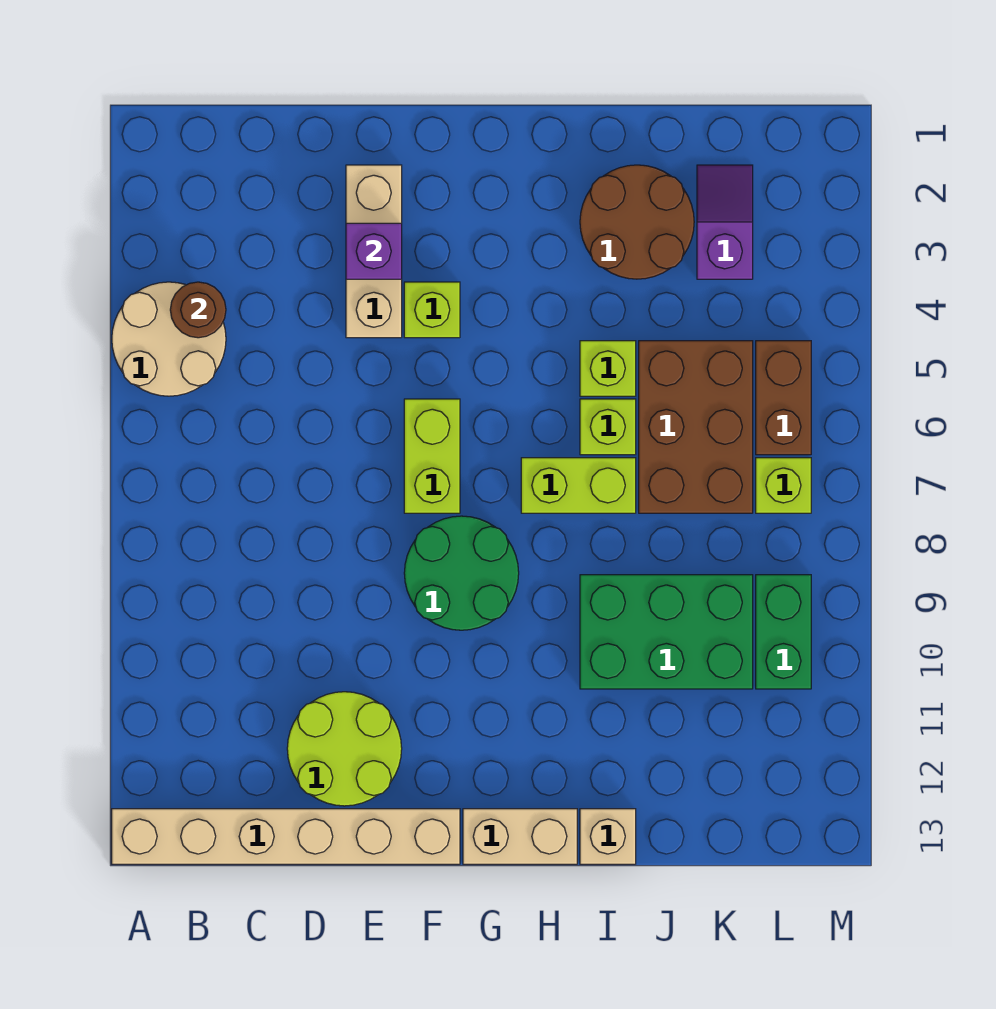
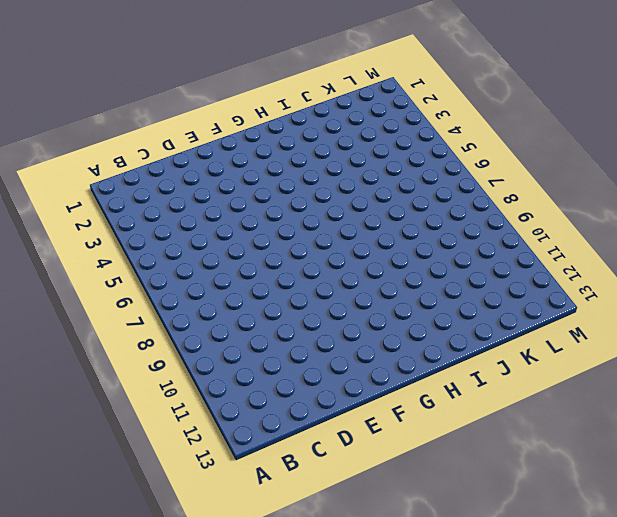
none -> tan 2x2 round brick [112,282,226,396]
none -> tan 1x6 brick [112,809,460,864]
none -> lime 2x2 round brick [287,692,402,806]

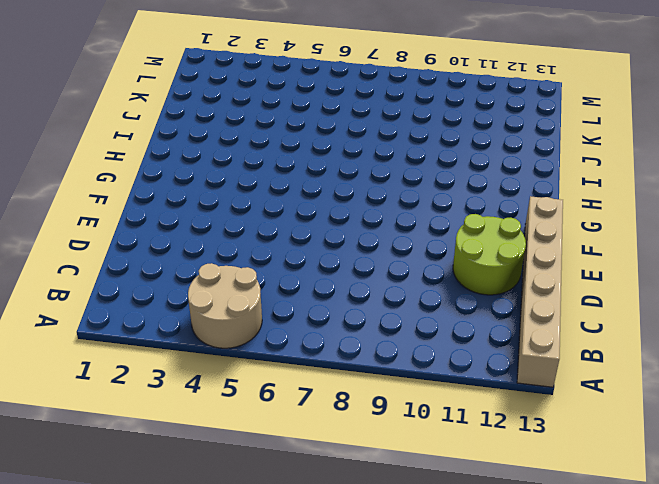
none -> tan 1x3 brick [346,165,402,338]
none -> lime 1x1 brick [404,282,460,338]
none -> lime 1x2 brick [404,399,460,513]

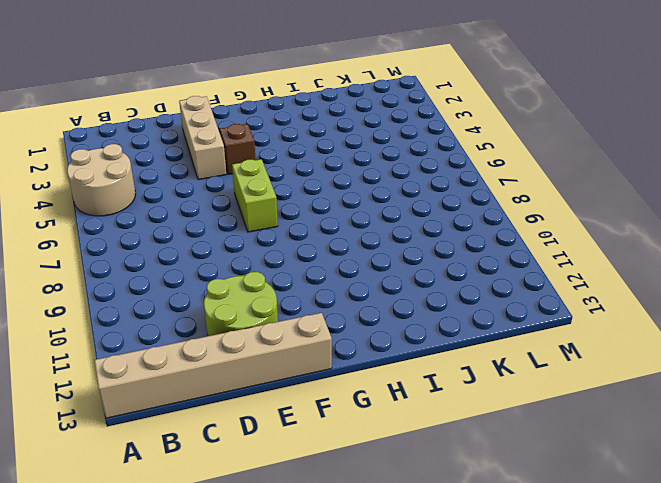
brown 1x1 brick [220,124,256,174] -> lime 1x1 brick [404,282,460,338]
none -> green 2x2 round brick [404,516,519,630]
none -> tan 1x2 brick [463,809,577,864]
none -> lime 1x2 brick [521,458,636,513]

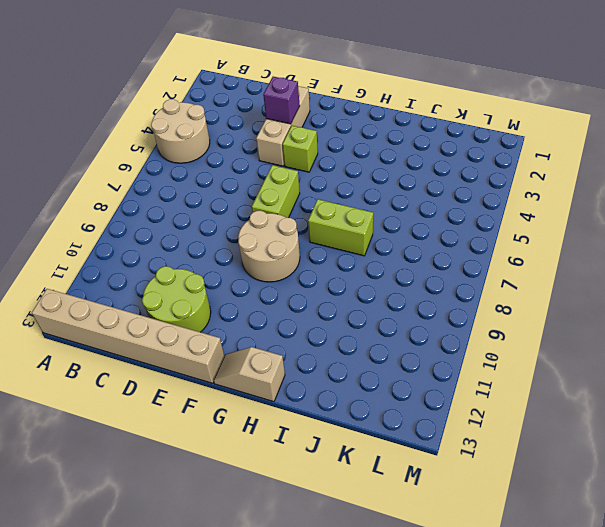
tan 2x2 round brick [238,211,300,282] -> green 2x2 round brick [404,516,519,630]
tan 1x2 slope [214,347,285,402] -> tan 1x2 brick [463,809,577,864]
none -> brown 2x2 round brick [580,165,694,279]
none -> lime 1x1 brick [580,341,636,396]
none -> lime 1x1 brick [580,399,636,455]

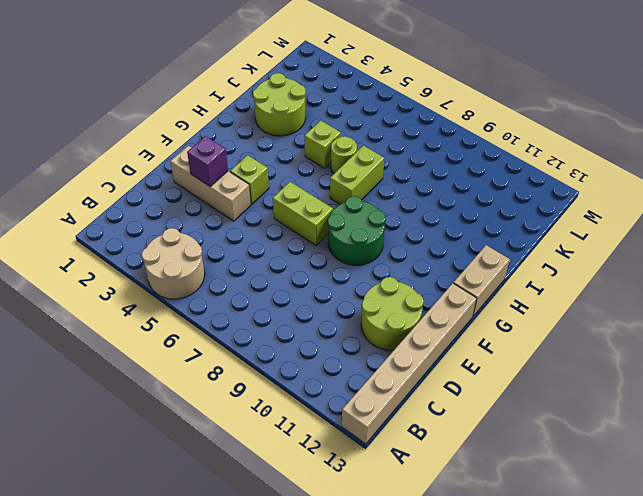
lime 2x2 round brick [253,73,306,136] -> brown 2x2 round brick [580,165,694,279]
lime 1x1 round brick [331,136,357,173] -> lime 1x1 brick [580,399,636,455]
none -> green 2x3 brick [580,575,753,689]
none -> tan 1x1 brick [580,809,636,864]
none -> brown 2x3 brick [639,341,753,513]

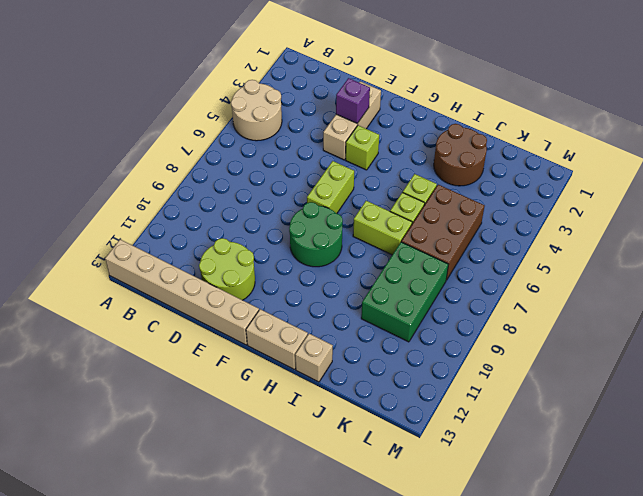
green 2x3 brick [361,242,448,342] -> green 2x3 brick turned to [580,575,753,689]
none -> purple 1x2 slope [697,165,753,279]
none -> brown 1x2 brick [756,341,811,455]
none -> lime 1x1 brick [756,458,811,513]

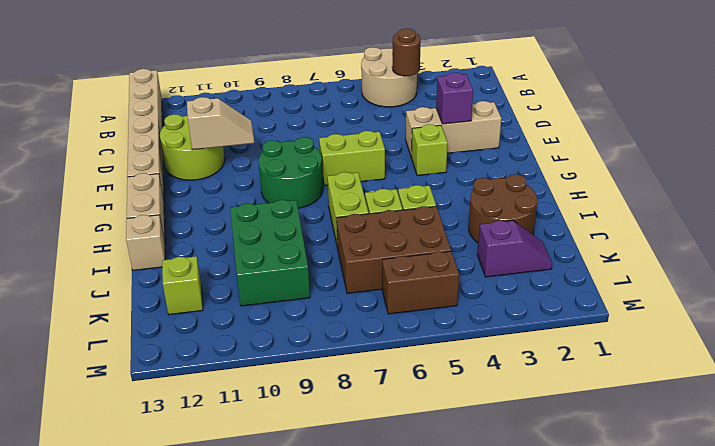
tan 1x2 slope [187,97,254,150] -> none
lime 1x1 brick [162,256,203,315] -> lime 1x1 brick moved to [756,458,811,513]
none -> green 1x2 brick [756,575,811,689]

